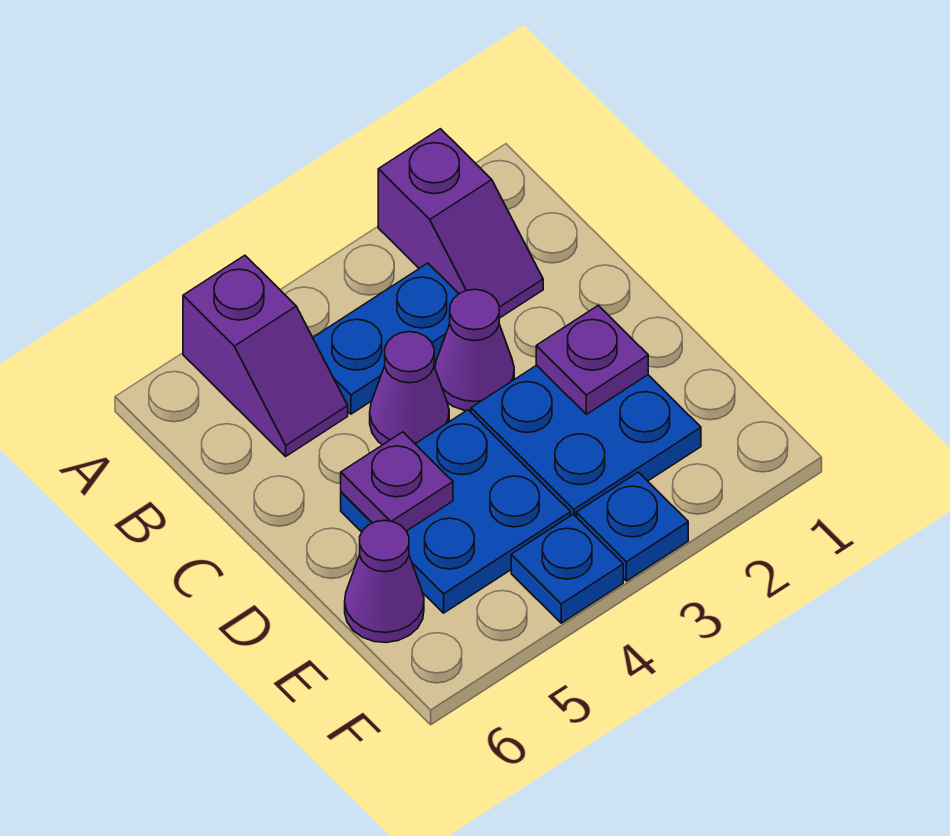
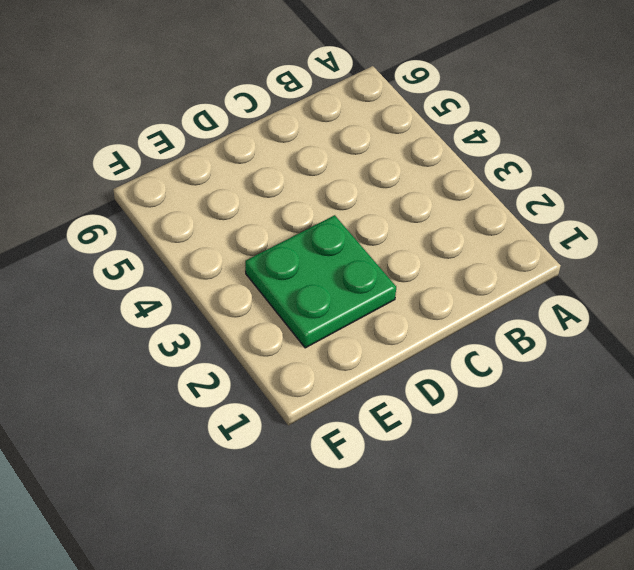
green 2x2 plate [245,215,396,348] -> blue 2x2 plate [471,365,701,516]
none -> purple 1x2 slope [378,129,543,318]
none -> purple 1x2 slope [183,255,348,456]
none -> blue 1x2 plate [313,263,459,414]

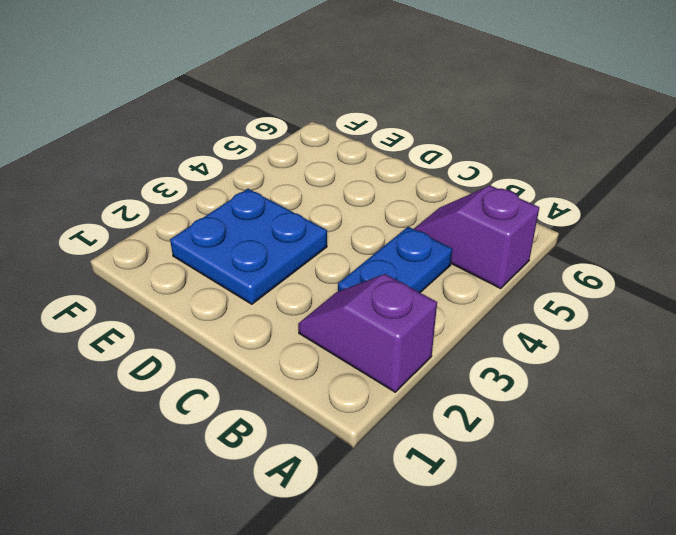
none -> purple 1x1 cone [435,289,514,411]
none -> purple 1x1 cone [370,332,449,445]
none -> blue 2x2 plate [341,410,571,613]

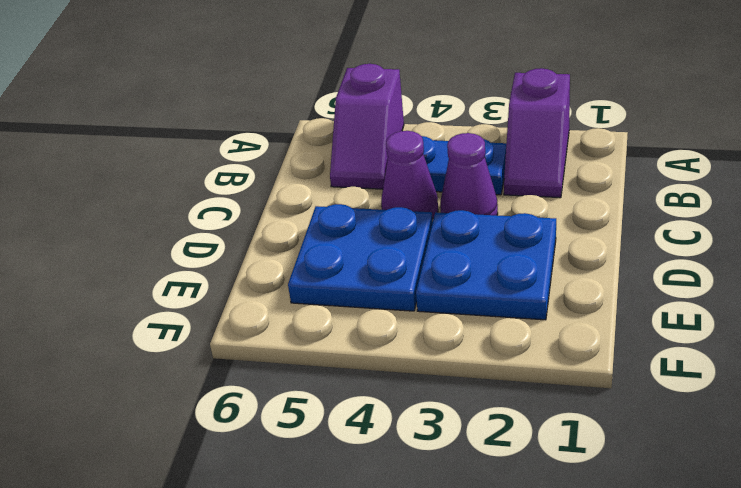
none -> purple 1x1 cone [345,520,424,643]
none -> blue 1x1 plate [576,472,688,581]
none -> blue 1x1 plate [511,514,623,623]

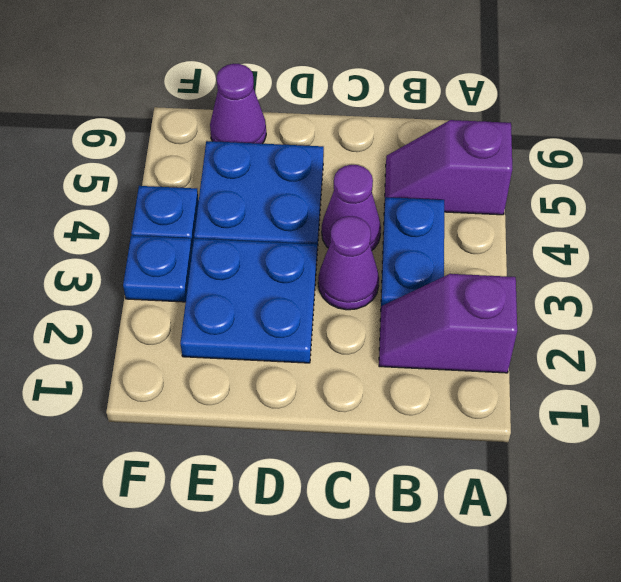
none -> purple 1x1 plate [536,305,648,414]
none -> purple 1x1 plate [341,432,453,531]

